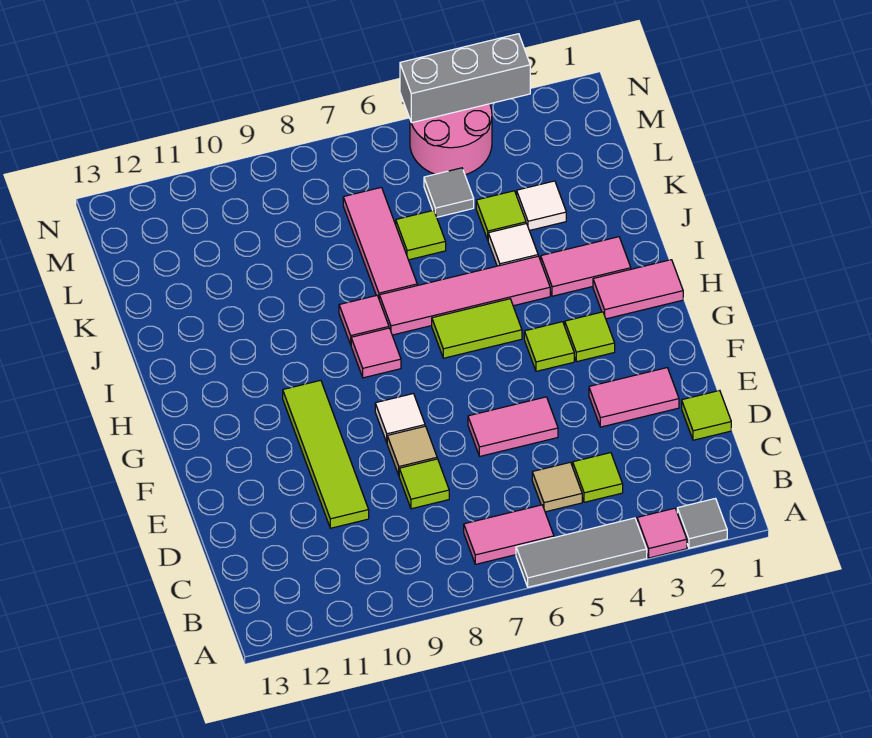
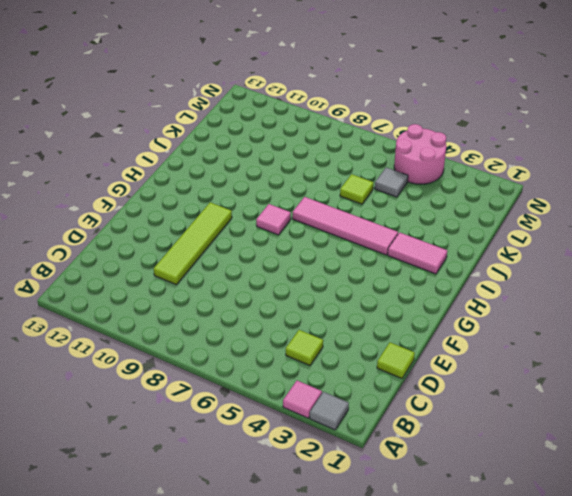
none -> grey 1x3 tile [516,518,647,587]
none -> pink 1x2 tile [464,505,554,564]
none -> tan 1x1 tile [532,462,582,512]

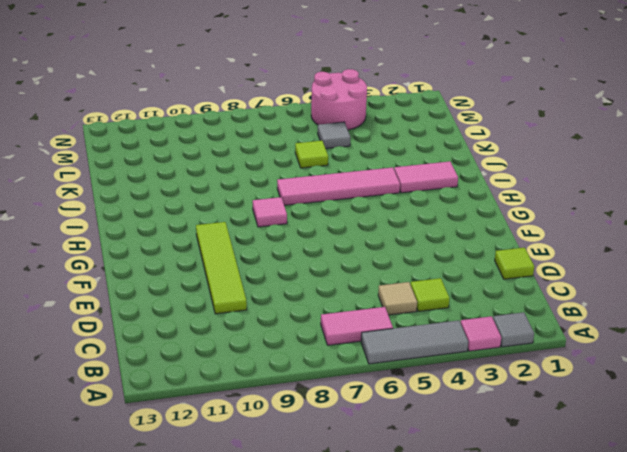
none -> lime 1x1 tile [399,459,449,509]
none -> pink 1x2 tile [589,368,679,427]
none -> pink 1x2 tile [468,397,558,456]

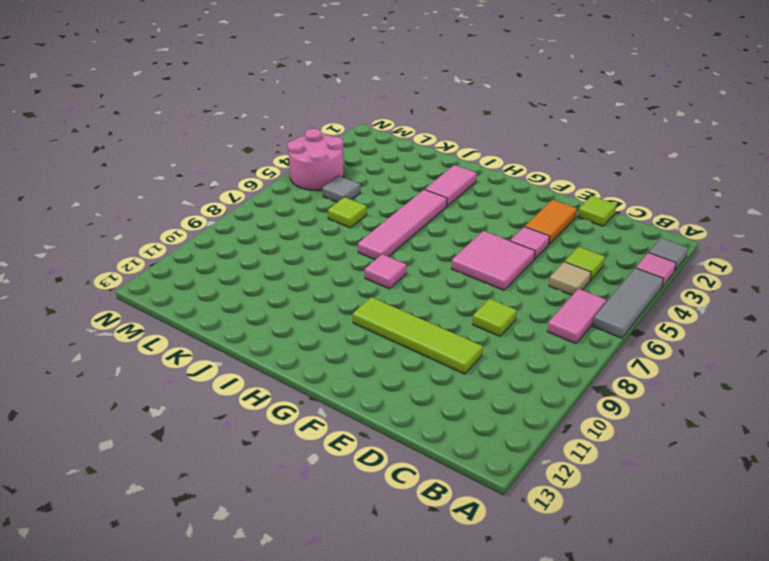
orange 1x2 tile [525,200,577,244] -> pink 1x2 tile [589,368,679,427]
pink 1x1 tile [510,227,550,259] -> pink 1x1 tile moved to [339,296,389,345]
pink 2x2 tile [452,231,535,290] -> pink 1x2 tile [468,397,558,456]
none -> tan 1x1 tile [387,426,437,475]
none -> white 1x1 tile [375,394,425,442]
none -> lime 1x1 tile [565,312,615,362]

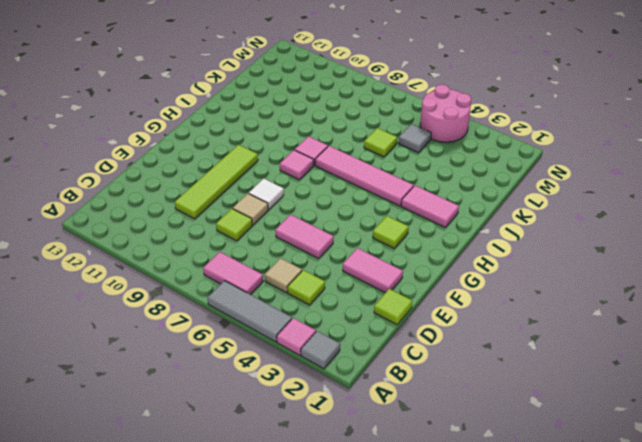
none -> lime 1x1 tile [524,322,574,371]
none -> pink 1x2 tile [593,260,683,319]
none -> lime 1x2 tile [432,299,522,358]

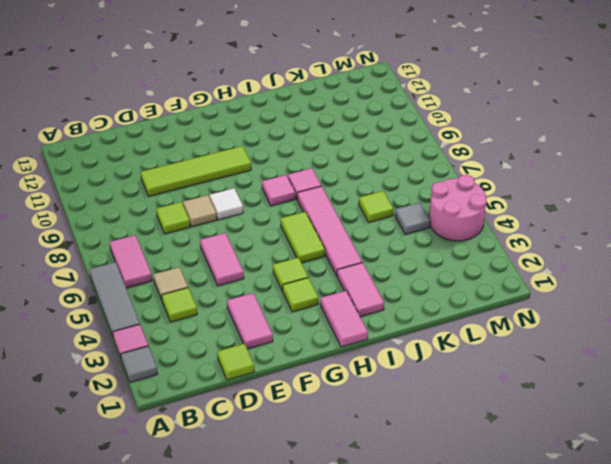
none -> white 1x1 tile [488,224,538,266]
none -> pink 1x3 tile [343,187,417,298]
none -> white 1x1 tile [517,181,566,231]

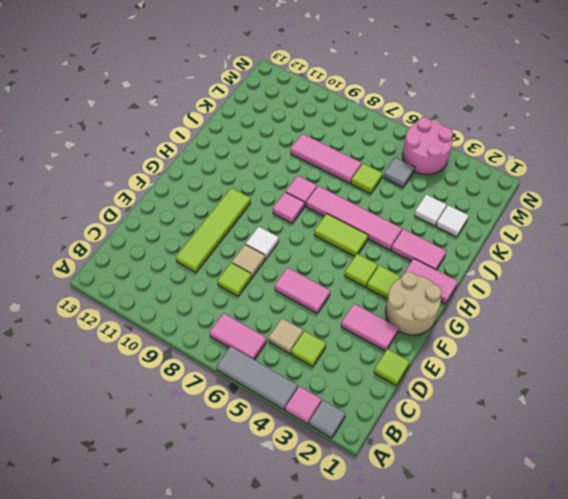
tan 2x2 round brick [386,272,442,335] -> none
white 1x1 tile [436,205,469,237] -> white 1x1 tile moved to [488,224,538,266]
pink 1x3 tile [291,134,362,183] -> pink 1x3 tile turned to [343,187,417,298]
none -> lime 1x1 tile [476,191,526,240]
none -> grey 1x3 brick [400,34,530,123]

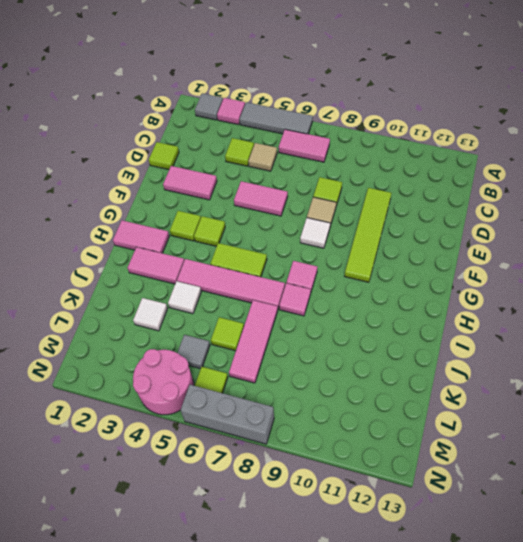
lime 1x1 tile [195,367,228,393] -> lime 1x1 tile moved to [476,191,526,240]
grey 1x3 brick [180,385,274,444] -> grey 1x3 brick moved to [400,34,530,123]

